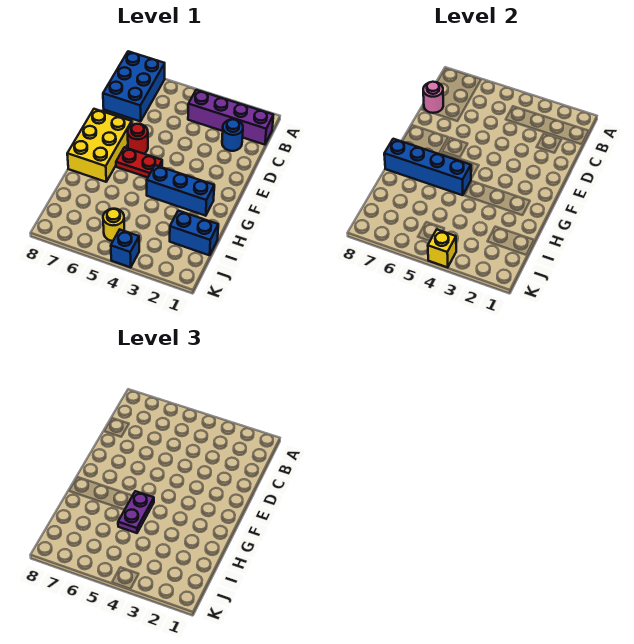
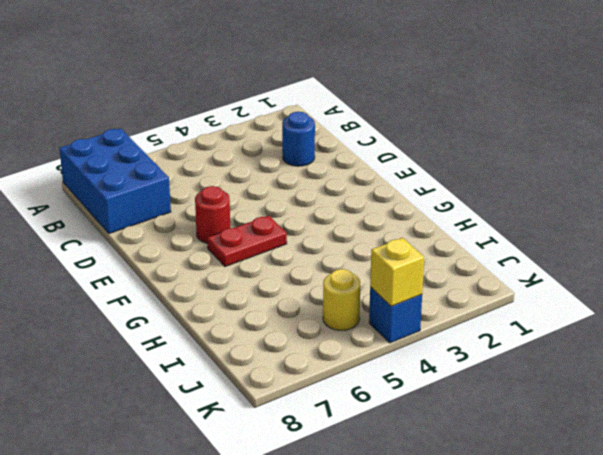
none -> purple 1x4 brick [188,90,273,145]
none -> yellow 2x3 brick [67,109,132,182]
none -> blue 1x3 brick [147,165,214,216]

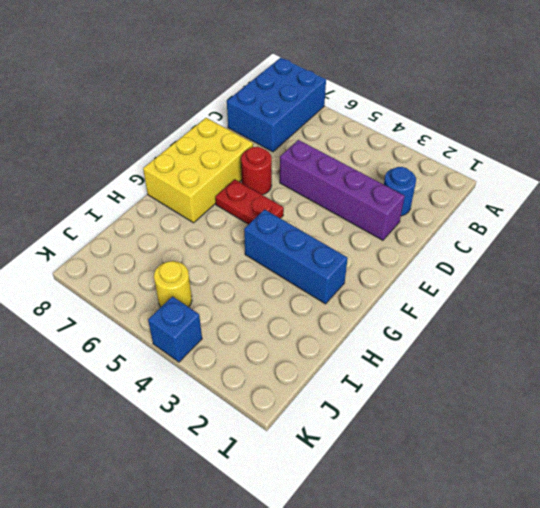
purple 1x4 brick [280,140,405,240] -> purple 1x4 brick moved to [188,90,273,145]
none -> blue 1x2 brick [170,211,218,255]
none -> pink 1x1 round brick [423,82,443,113]
none -> blue 1x4 brick [384,139,471,195]

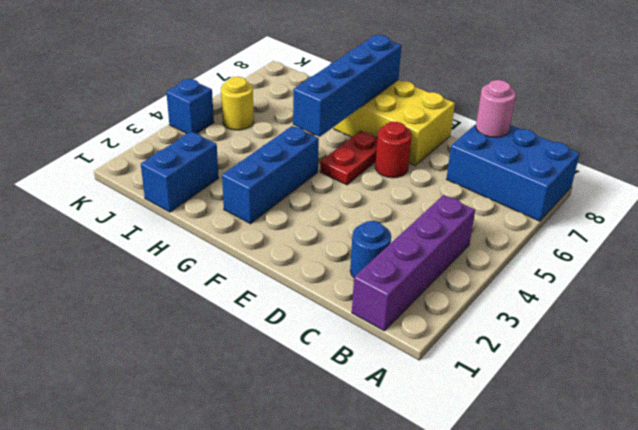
none -> yellow 1x1 brick [428,230,456,267]
none -> purple 1x2 plate [118,491,154,533]

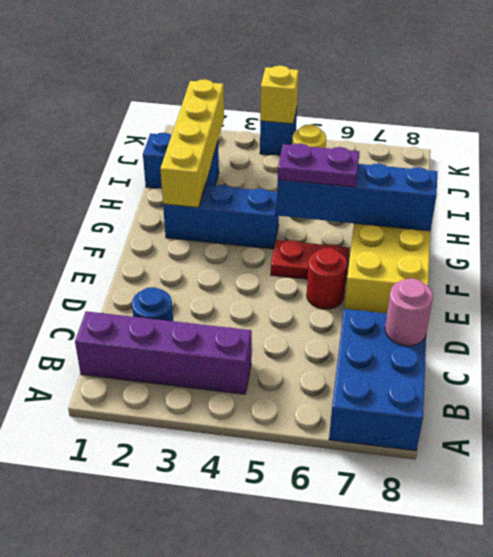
yellow 1x4 brick [160,79,224,208] -> none
purple 1x2 plate [278,143,359,187] -> purple 1x2 plate turned to [118,491,154,533]

